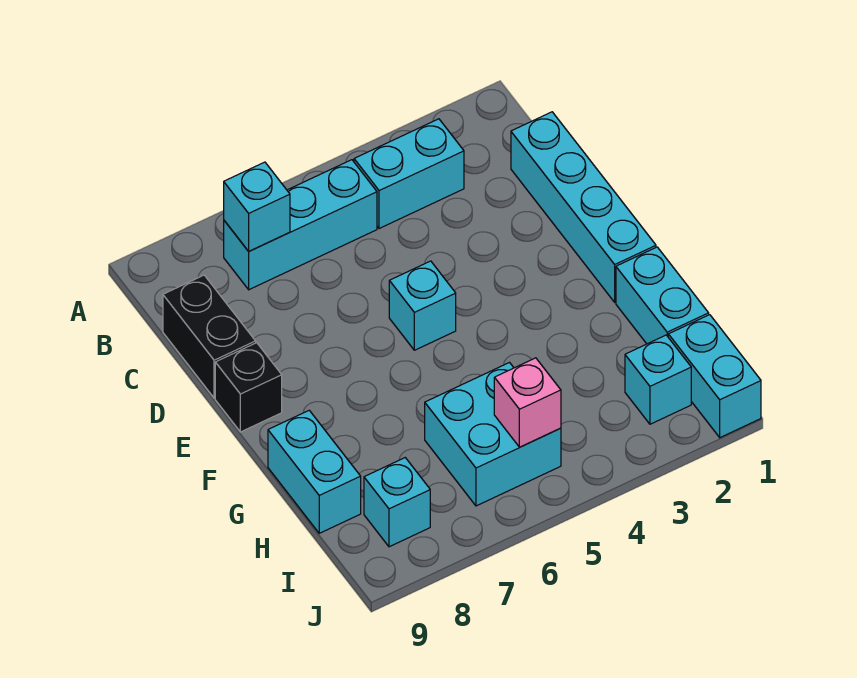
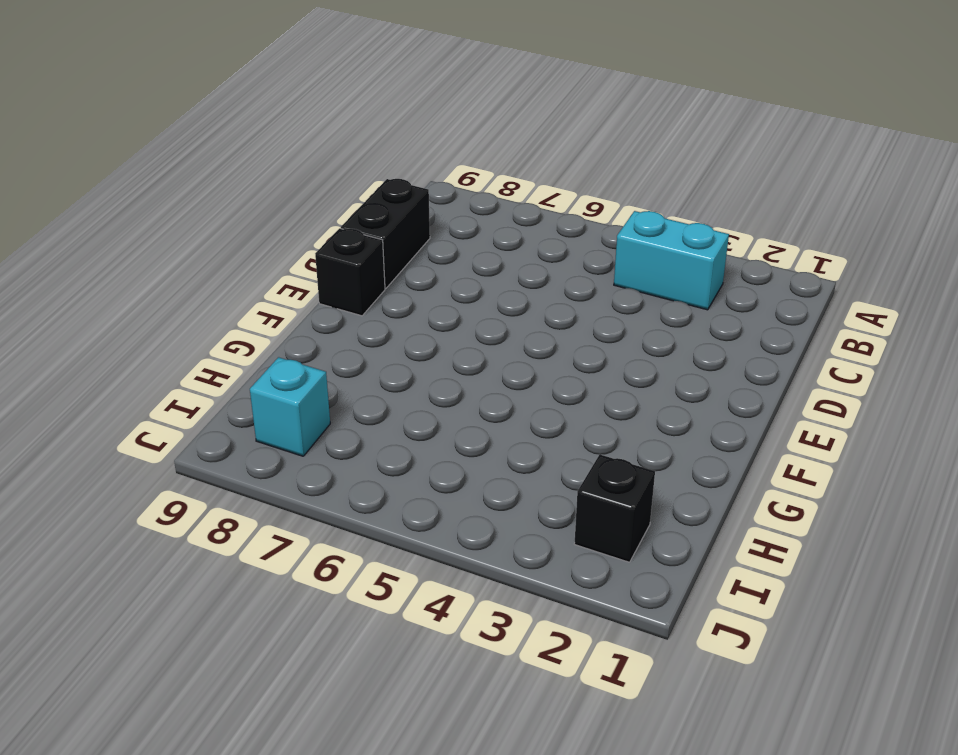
black 1x1 brick [574,454,655,562] -> cyan 1x1 brick [625,335,691,424]
none -> cyan 1x3 brick [224,160,377,290]
none -> cyan 1x4 brick [511,112,656,302]
none -> cyan 1x1 brick [389,261,456,350]

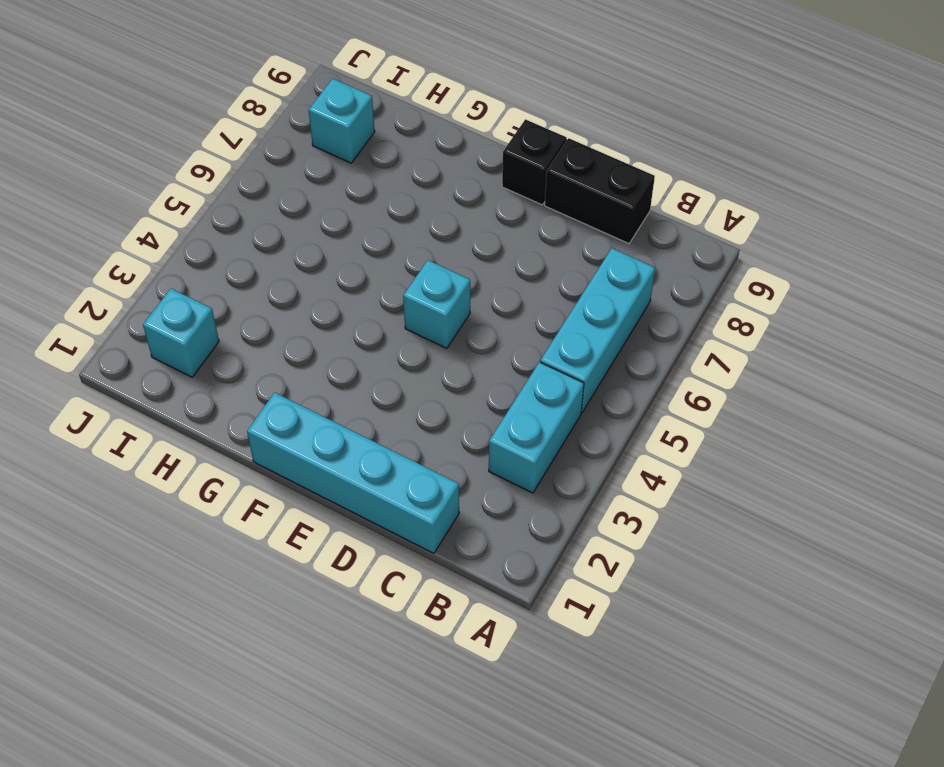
none -> cyan 1x2 brick [616,247,709,344]
none -> cyan 1x2 brick [268,410,361,533]
none -> cyan 2x2 brick [425,363,561,506]

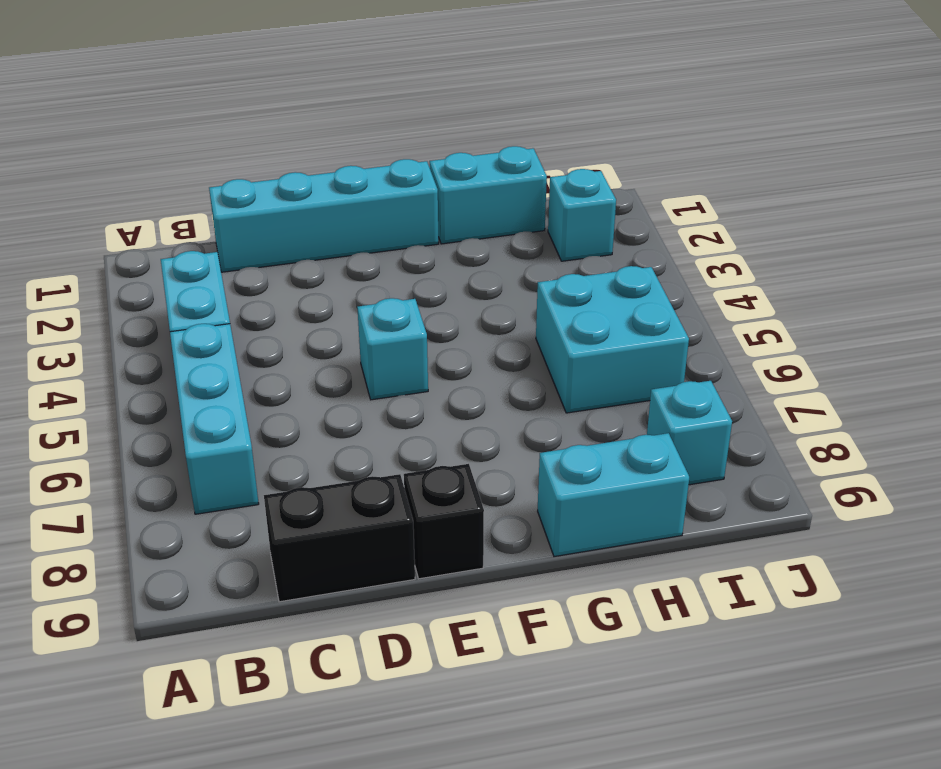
none -> cyan 1x2 brick [668,315,761,438]
none -> cyan 1x1 brick [224,162,290,251]
none -> pink 1x1 brick [494,358,561,447]

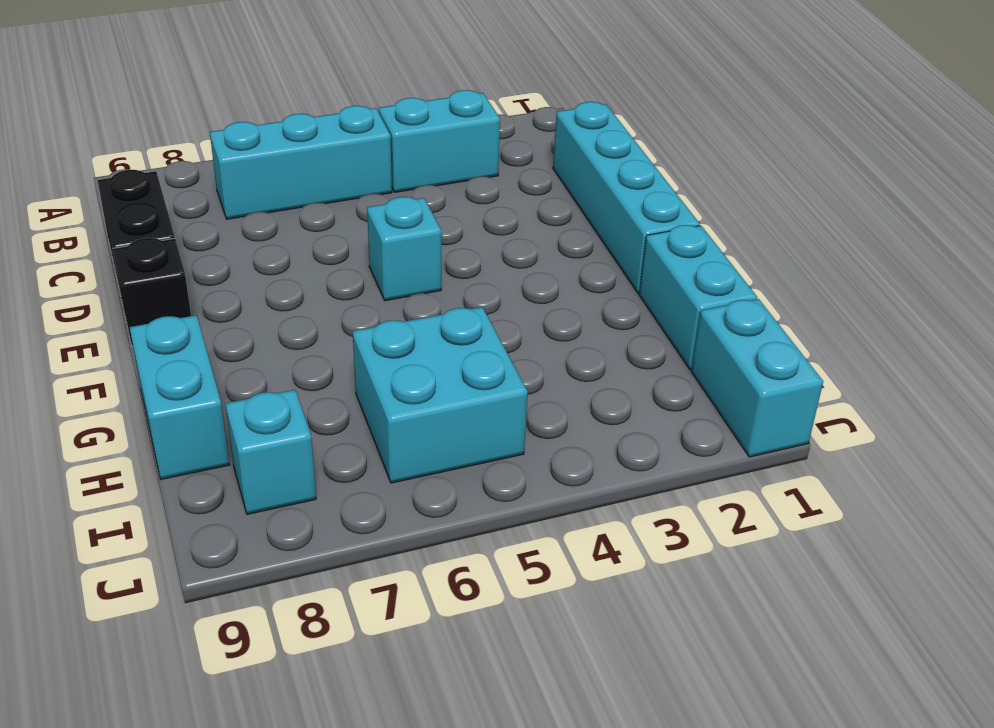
none -> cyan 1x1 brick [625,335,691,424]
none -> cyan 1x1 brick [224,162,290,251]
none -> pink 1x1 brick [494,358,561,447]

